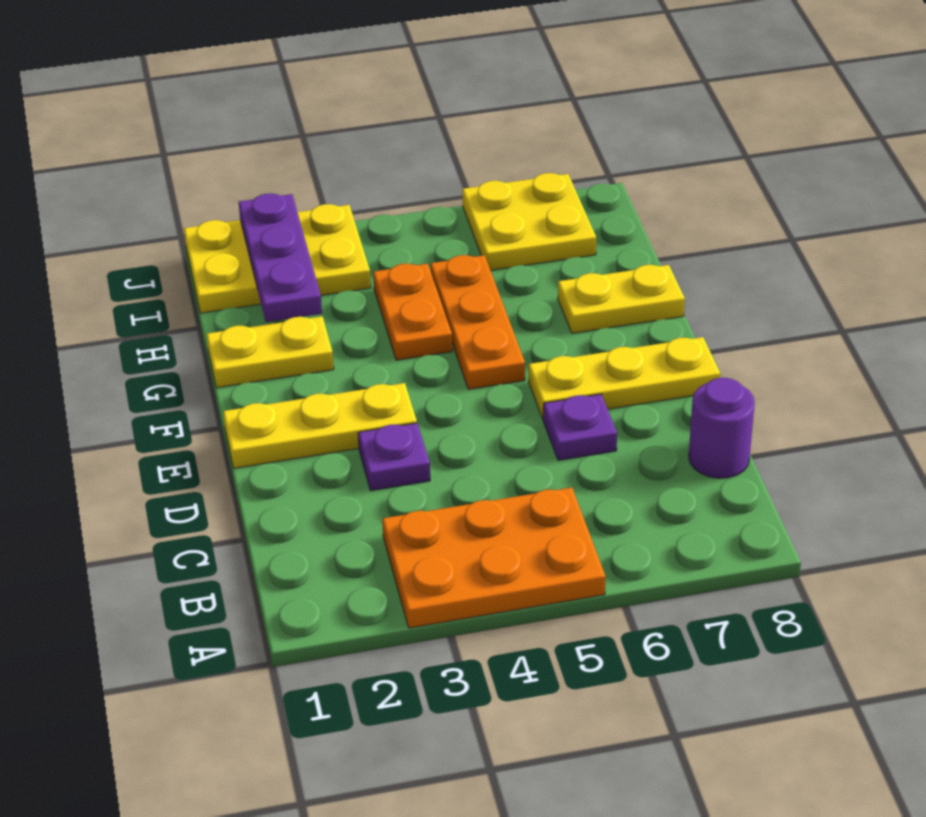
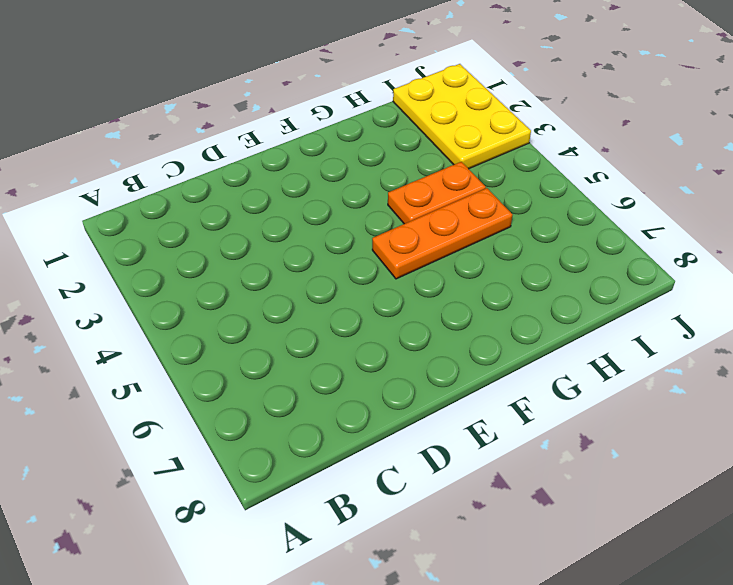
none -> orange 2x3 plate [382,487,606,628]
none -> purple 1x1 round brick [689,378,755,478]
none -> purple 1x1 plate [358,423,430,491]

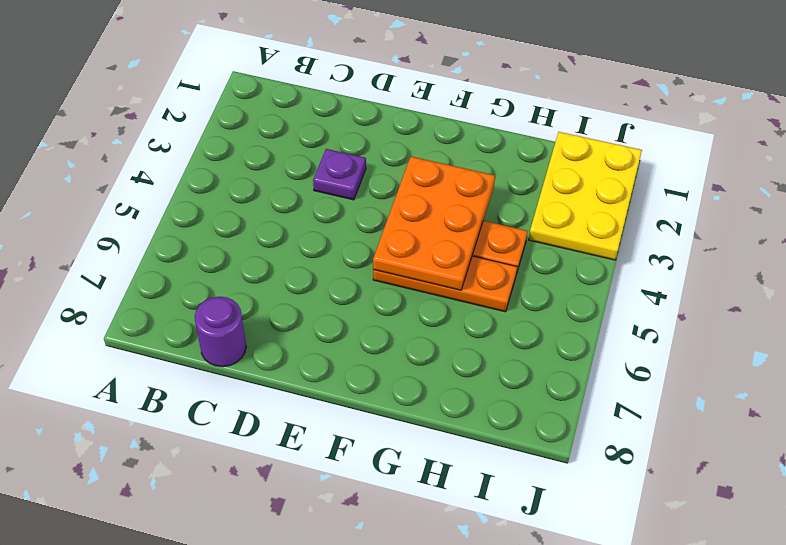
orange 2x3 plate [373,157,495,290] -> orange 2x3 plate moved to [382,487,606,628]
none -> purple 1x1 plate [543,394,617,460]
none -> yellow 1x3 plate [223,383,417,468]
none -> yellow 1x3 plate [529,337,721,419]

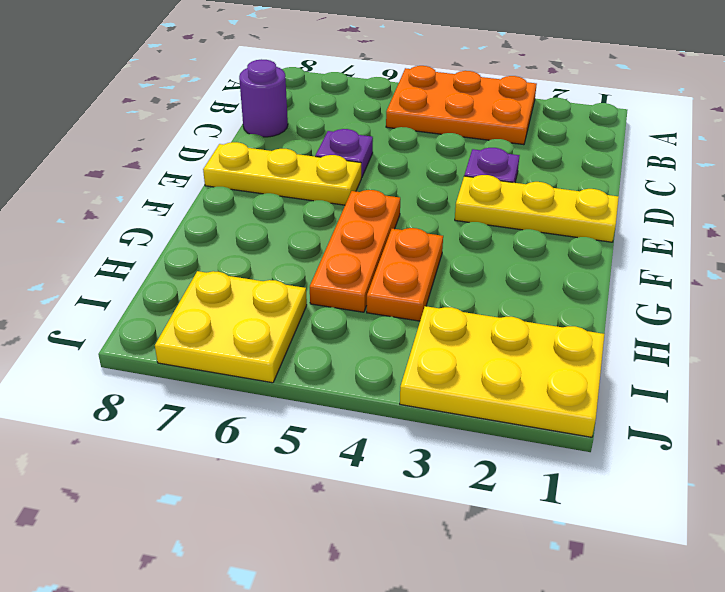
none -> yellow 1x2 plate [207,316,334,388]
none -> yellow 1x2 plate [558,265,685,333]
none -> purple 1x3 plate [239,193,322,322]

